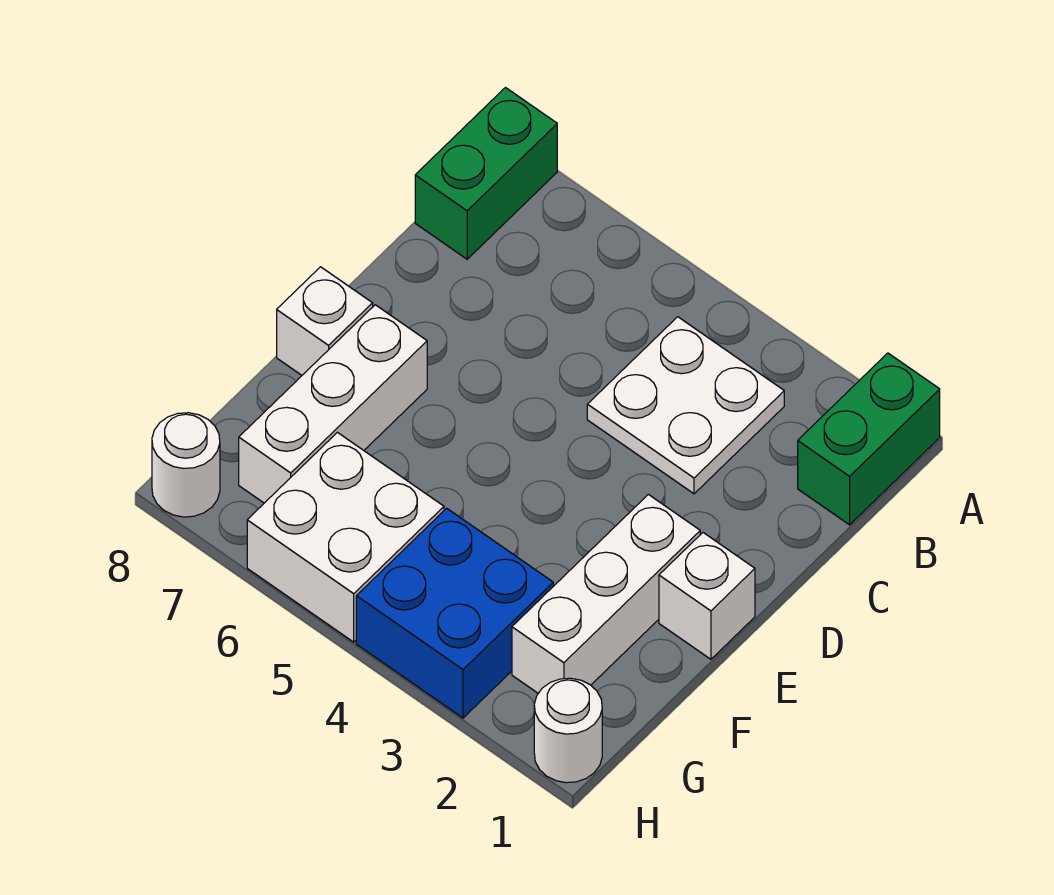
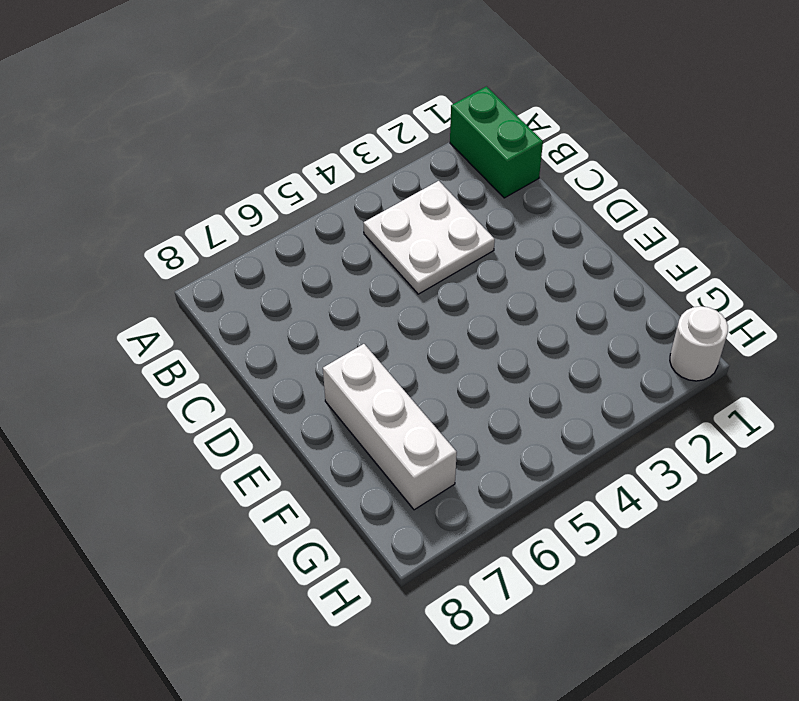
none -> green 1x2 brick [415,88,557,259]
none -> white 1x1 brick [659,533,755,659]

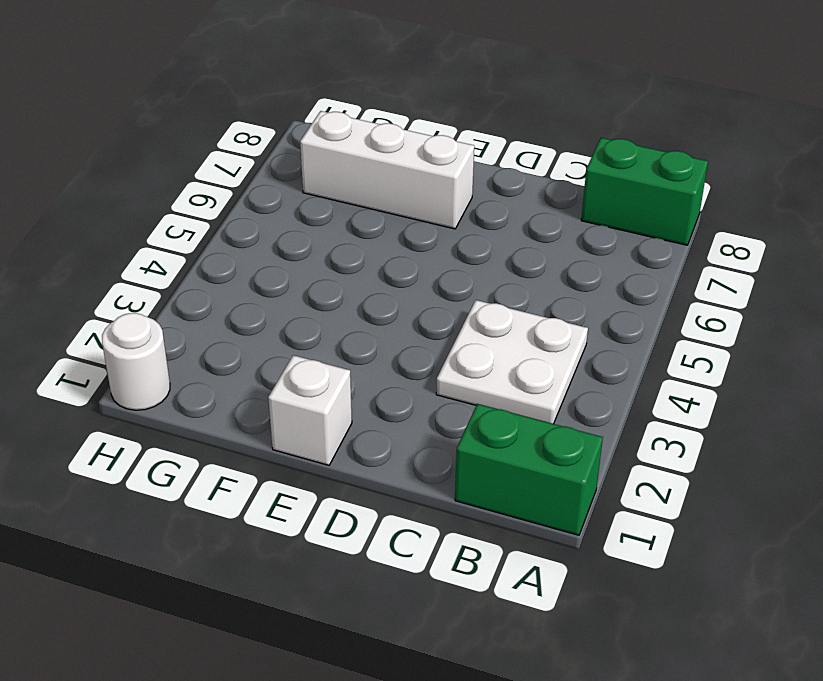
none -> white 1x3 brick [512,494,700,693]
none -> white 1x1 brick [277,267,373,375]

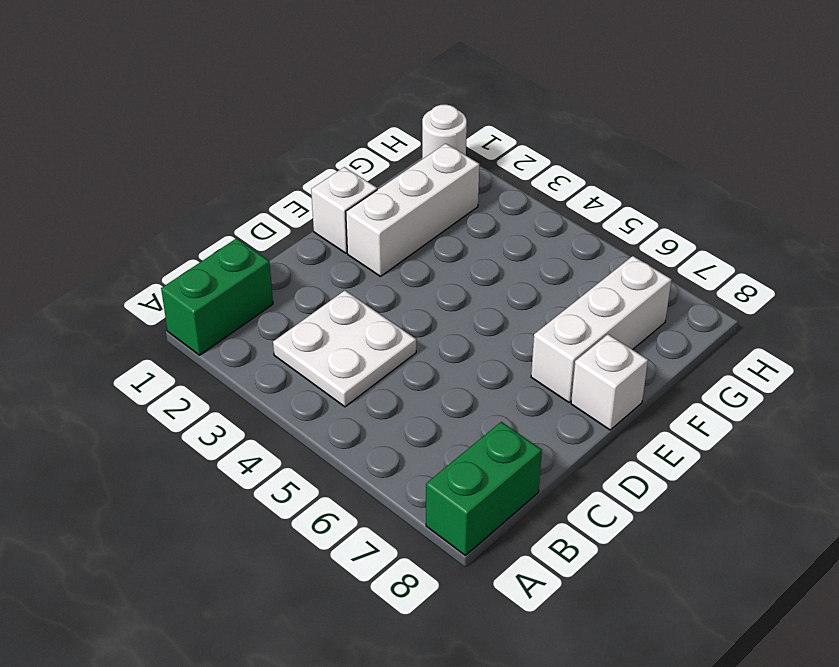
none -> blue 2x2 brick [356,508,553,718]
none -> white 2x2 brick [247,432,444,642]

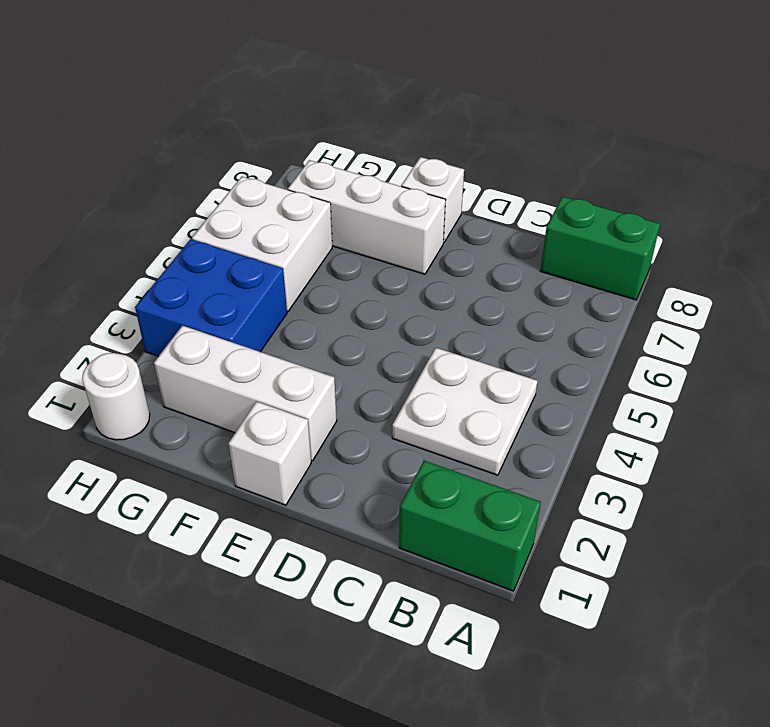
none -> white 1x1 round brick [152,413,220,517]

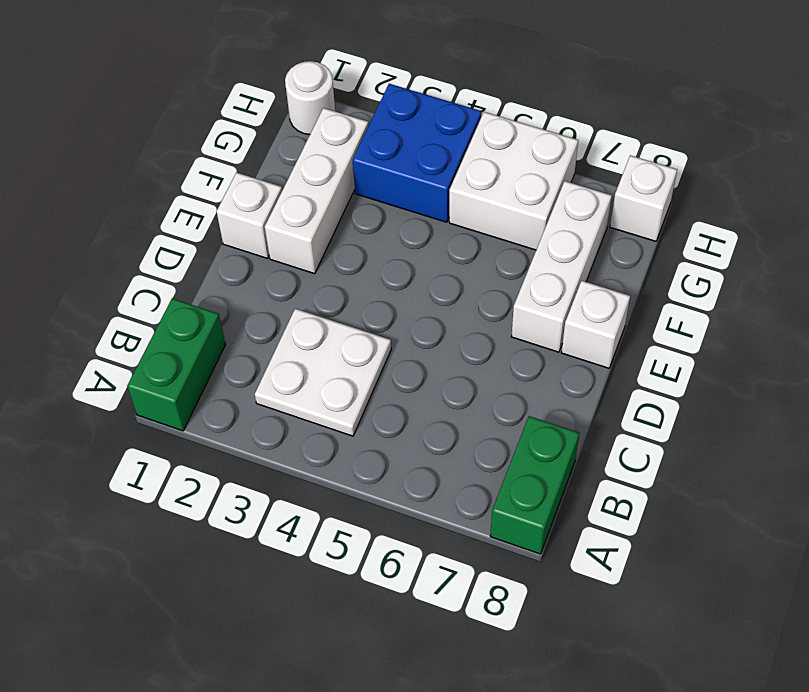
white 1x1 brick [610,155,677,241] -> white 1x1 round brick [152,413,220,517]

